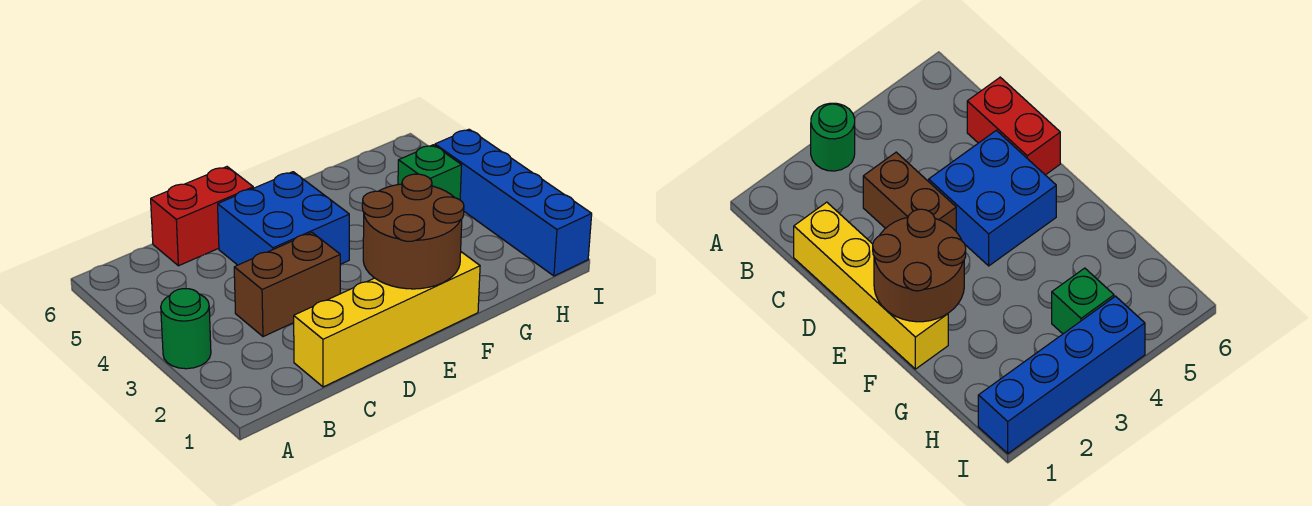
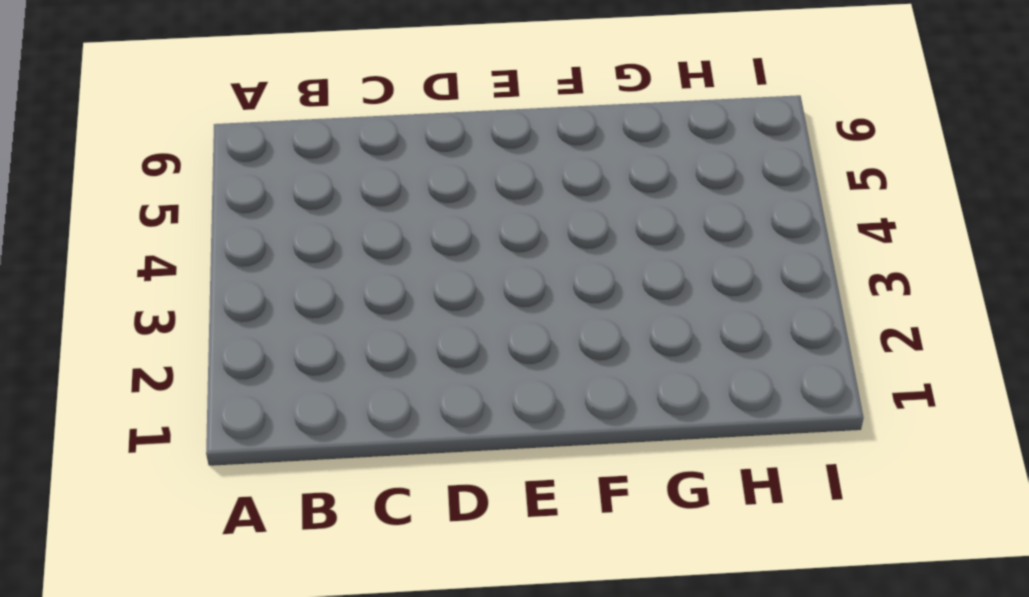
none -> green 1x1 round brick [161,289,211,369]
none -> yellow 1x4 brick [294,252,480,387]

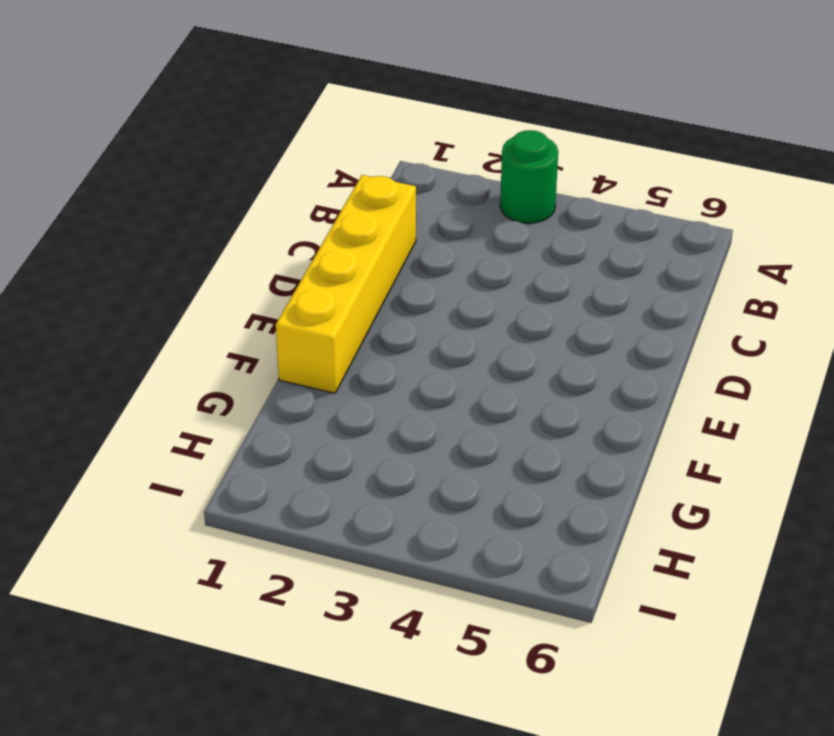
none -> brown 1x2 brick [234,233,340,337]
none -> red 1x2 brick [151,167,253,266]

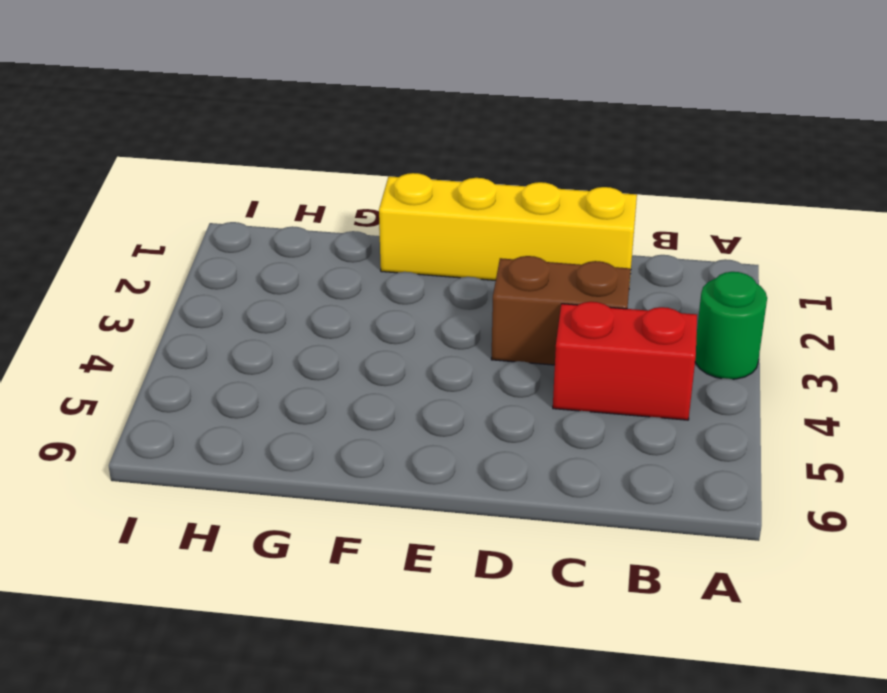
red 1x2 brick [553,302,697,420] -> red 1x2 brick moved to [151,167,253,266]
none -> blue 2x2 brick [218,172,349,265]
none -> green 1x1 brick [398,145,462,200]

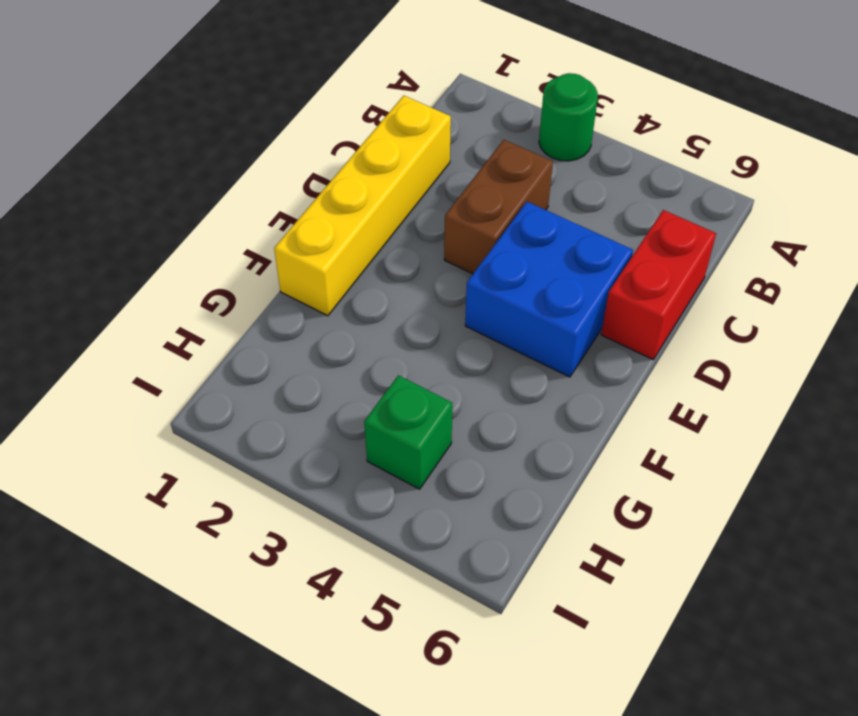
none -> blue 1x4 brick [435,129,592,276]
none -> brown 2x2 round brick [362,174,464,289]

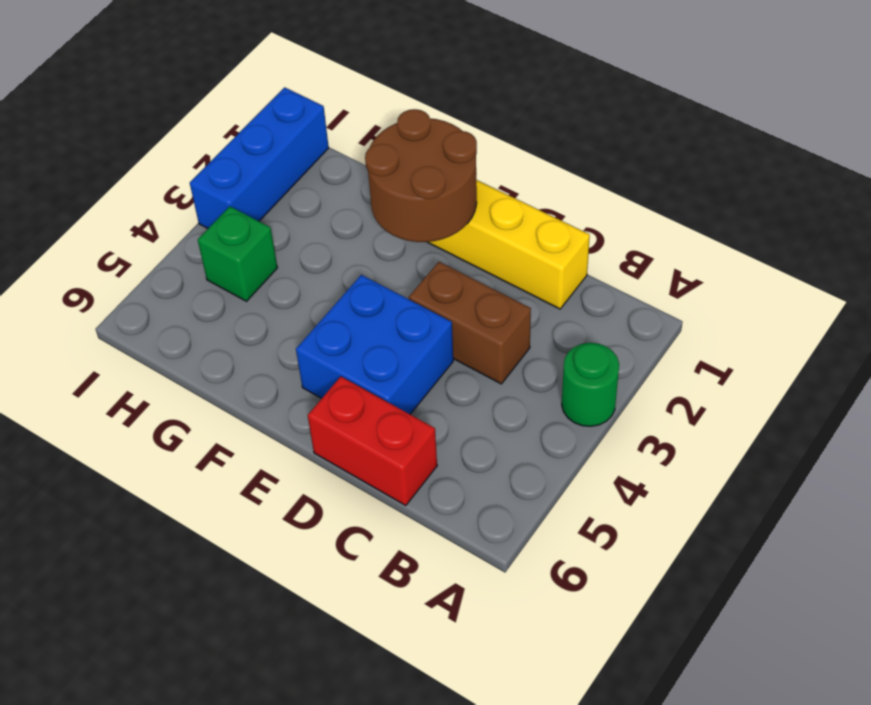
blue 1x3 brick [190,87,329,228] -> blue 1x4 brick [435,129,592,276]

